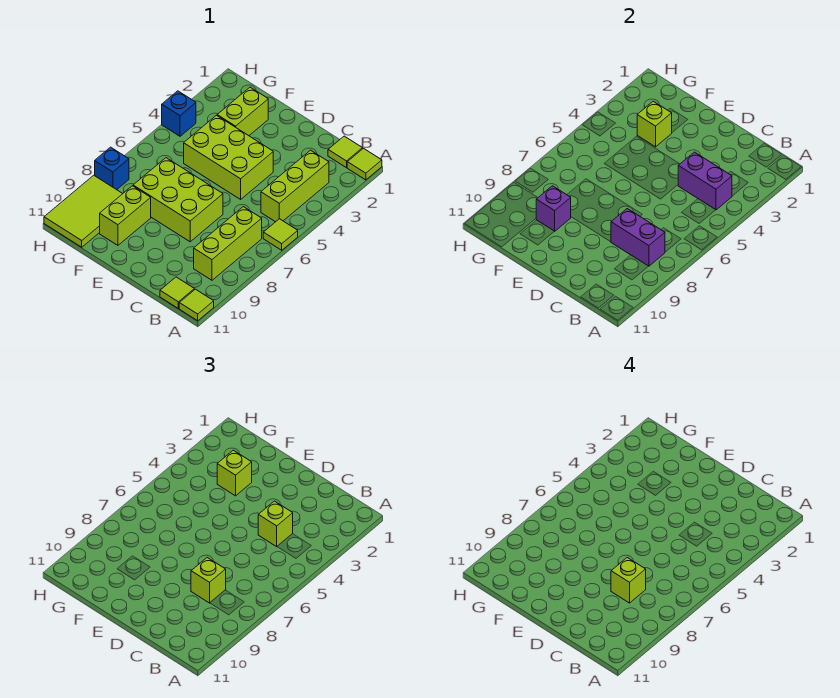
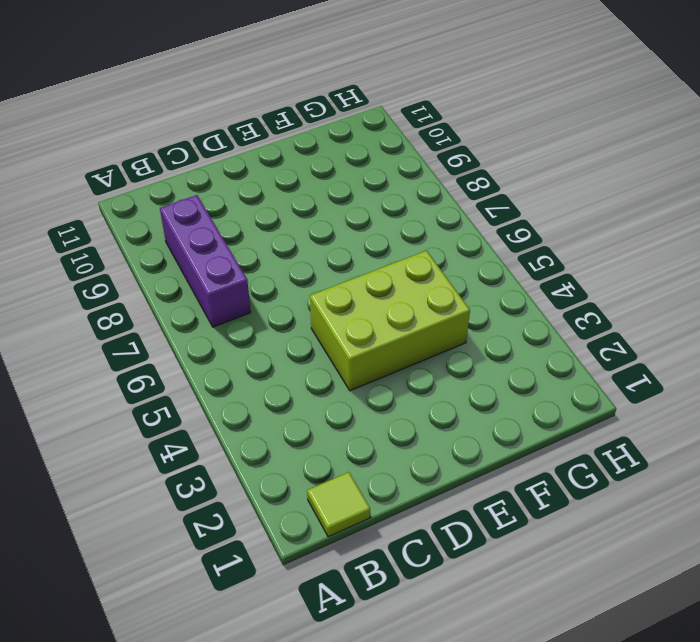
purple 1x3 brick [160,195,251,327] -> lime 1x3 brick [194,207,262,280]
none -> lime 1x1 tile [347,148,382,180]
none -> lime 1x1 tile [263,219,298,250]
none -> lime 1x1 tile [179,289,214,321]

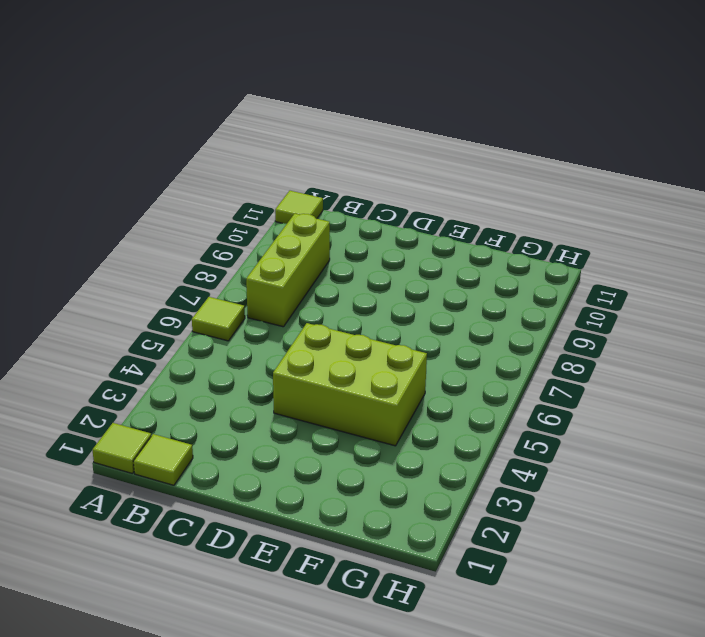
none -> lime 1x3 brick [261,150,329,222]
none -> lime 1x1 tile [160,277,194,308]
none -> lime 2x3 brick [133,158,223,242]

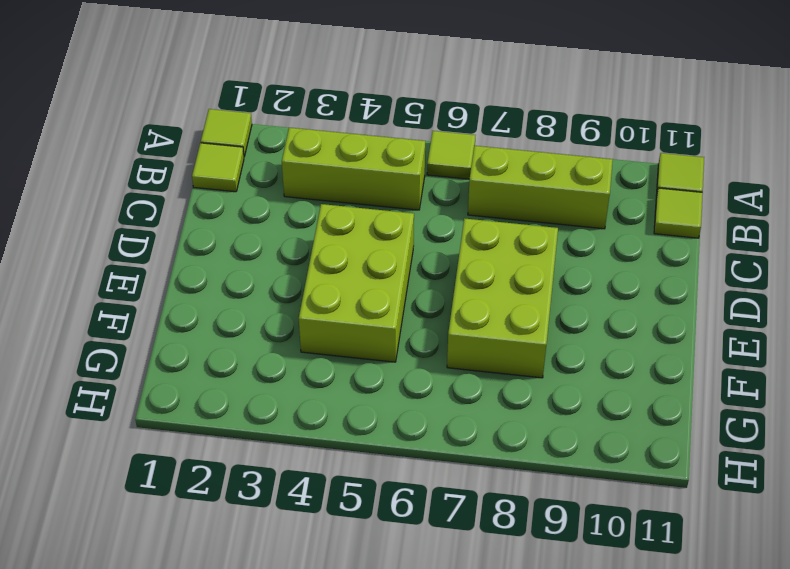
none -> lime 1x2 brick [217,87,268,136]
none -> lime 1x2 brick [100,186,151,245]
none -> lime 2x3 tile [44,175,123,247]

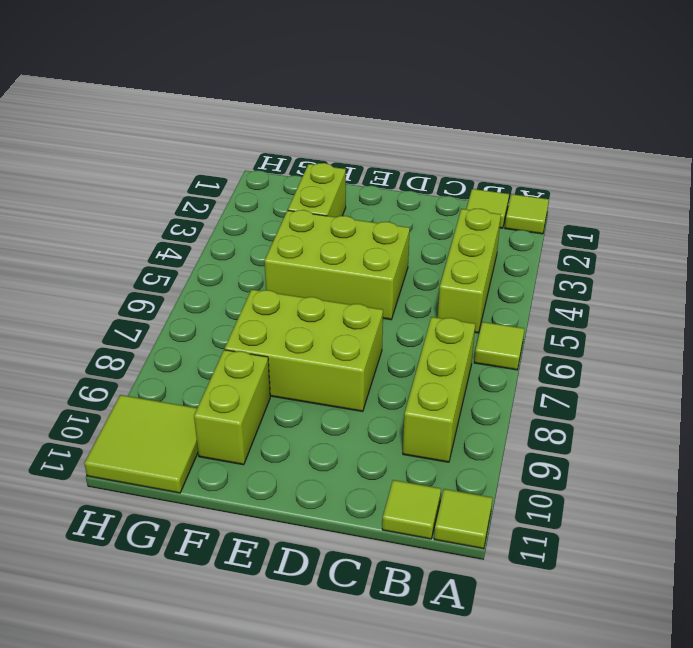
lime 2x2 tile [84,395,198,493] -> lime 2x3 tile [44,175,123,247]
none -> blue 1x1 brick [162,91,196,136]
none -> blue 1x1 brick [95,147,129,190]
none -> purple 1x2 brick [678,152,732,210]

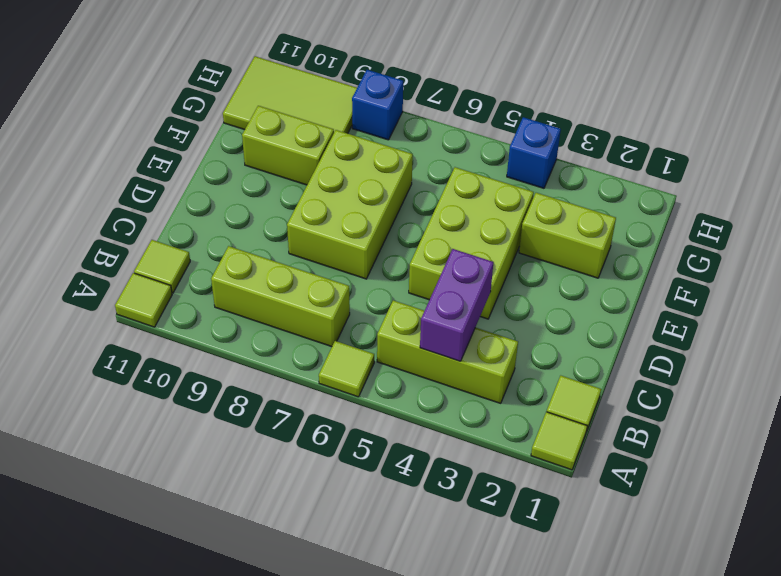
none -> purple 1x2 brick [611,209,665,266]
none -> lime 1x1 brick [637,101,672,147]
none -> purple 1x1 brick [536,186,571,231]

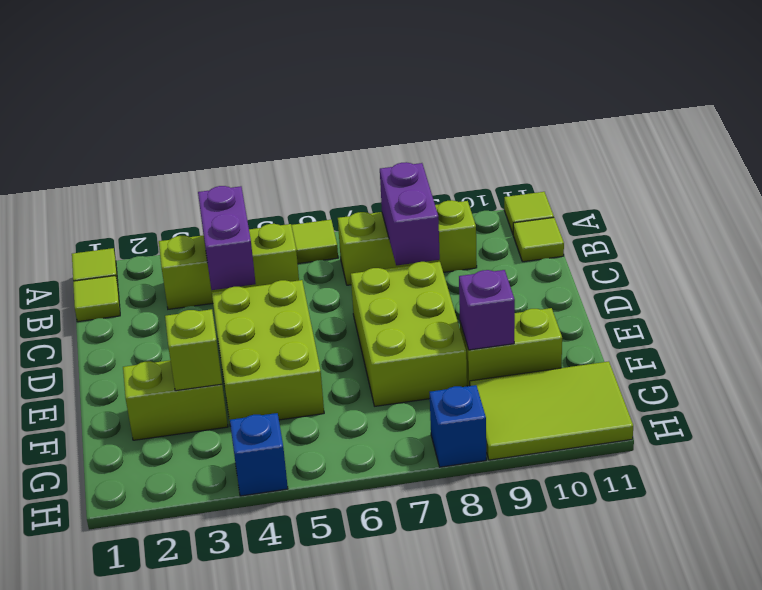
none -> lime 1x1 brick [258,501,293,547]
none -> lime 1x1 brick [191,558,226,603]
none -> lime 1x1 brick [217,450,252,496]

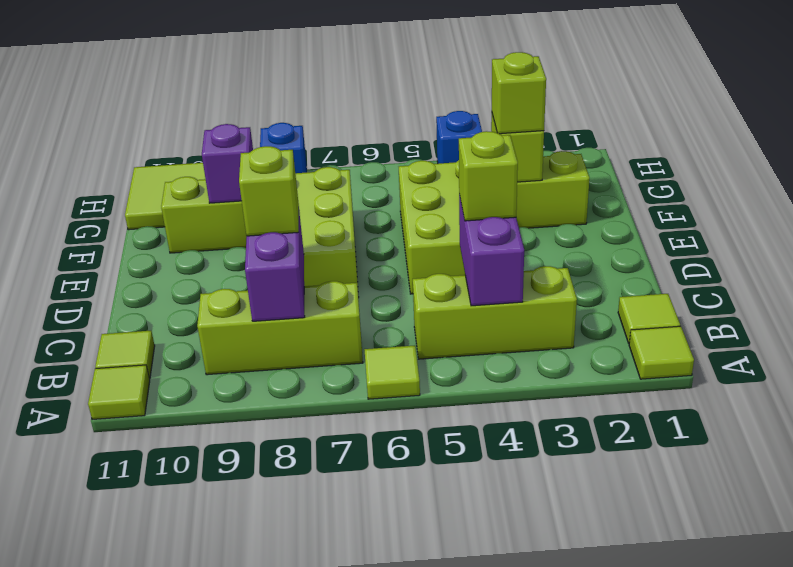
none -> lime 1x1 brick [611,558,646,603]

